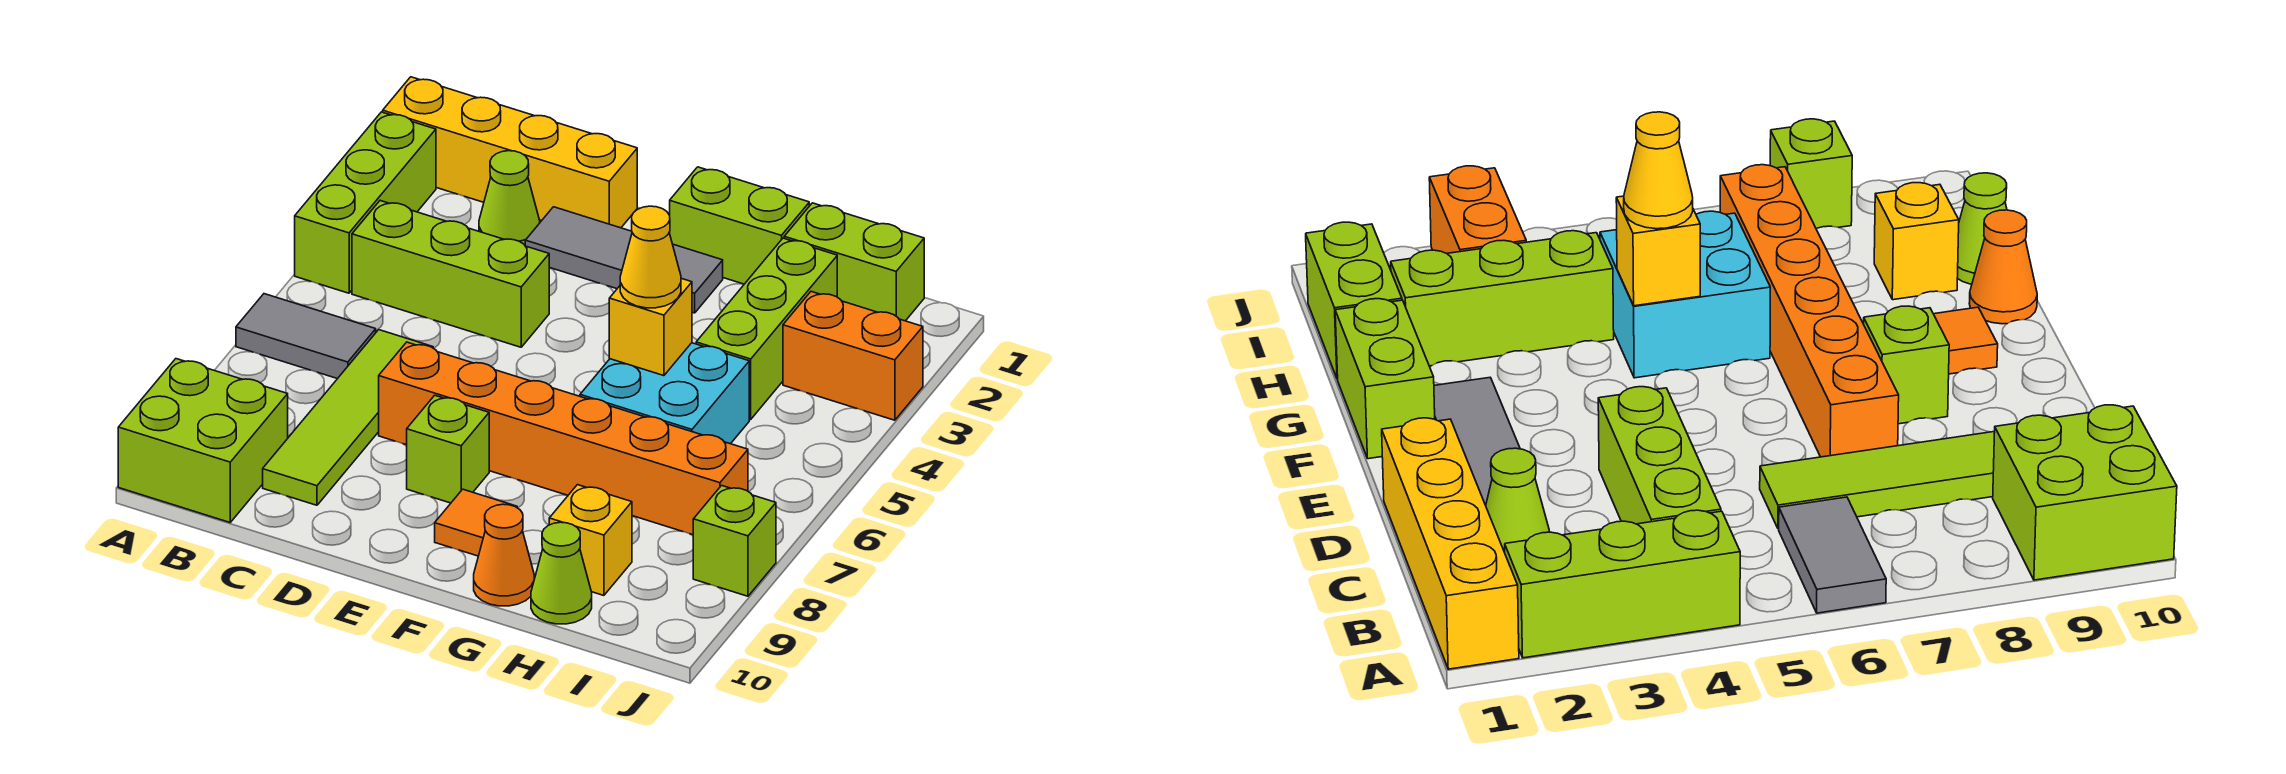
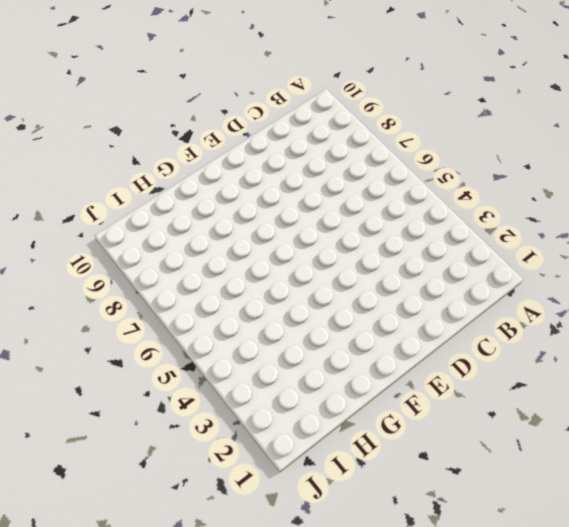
none -> yellow 1x4 brick [383,77,637,228]
none -> lime 1x3 brick [295,112,436,293]
none -> grey 1x2 tile [236,294,376,379]

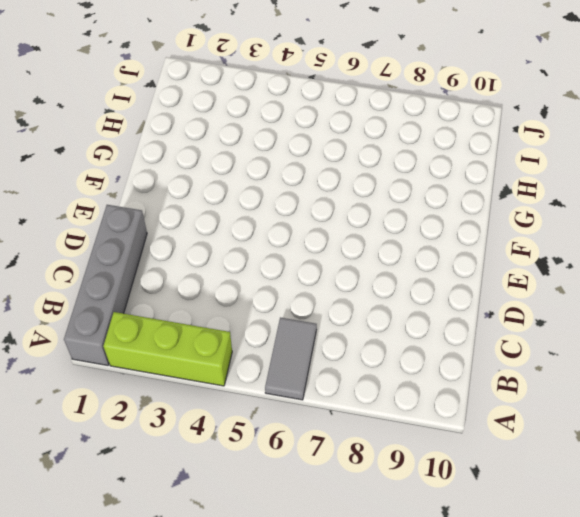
grey 1x4 brick [64,205,147,365] -> yellow 1x4 brick [383,77,637,228]
none -> lime 2x2 brick [118,359,288,522]
none -> lime 1x3 brick [352,201,549,347]
none -> lime 1x1 cone [479,151,540,245]

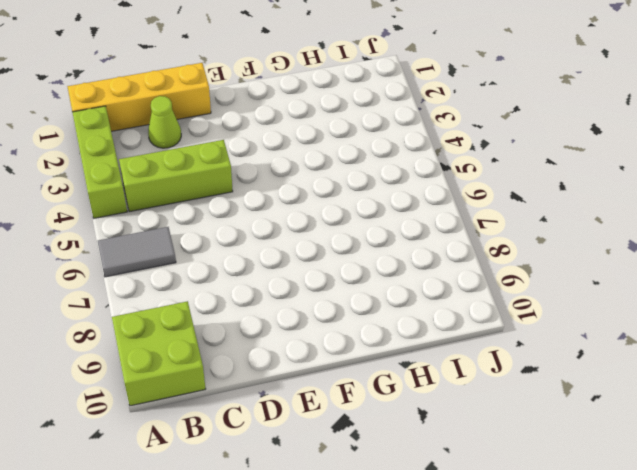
none -> lime 1x4 tile [263,330,433,505]
none -> grey 1x3 tile [525,207,723,313]
none -> orange 1x6 brick [379,342,748,535]

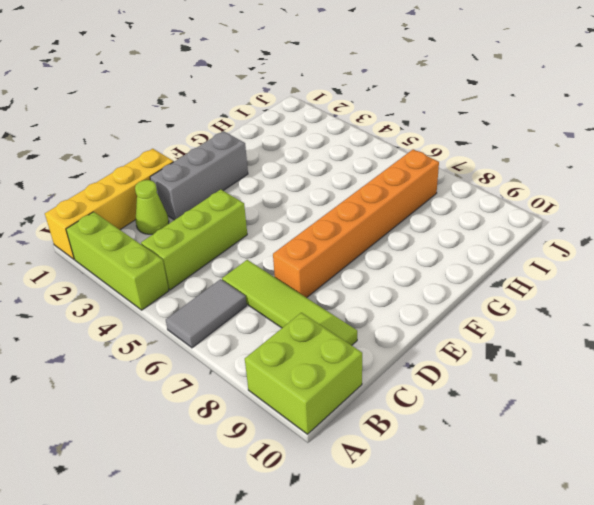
grey 1x3 brick [150,131,248,220] -> grey 1x3 tile [525,207,723,313]
none -> lime 1x1 brick [407,395,489,503]
none -> lime 1x2 brick [670,167,809,284]
none -> orange 1x1 tile [435,489,517,556]

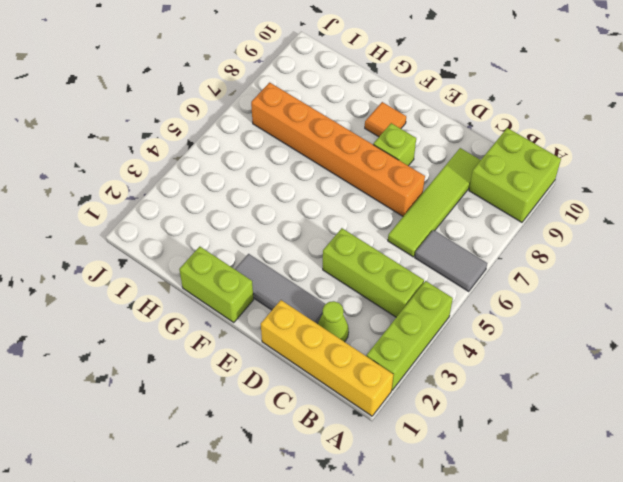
none -> cyan 2x2 brick [580,343,749,444]
none -> orange 1x1 cone [474,504,534,606]
none -> lime 1x2 brick [784,203,924,321]

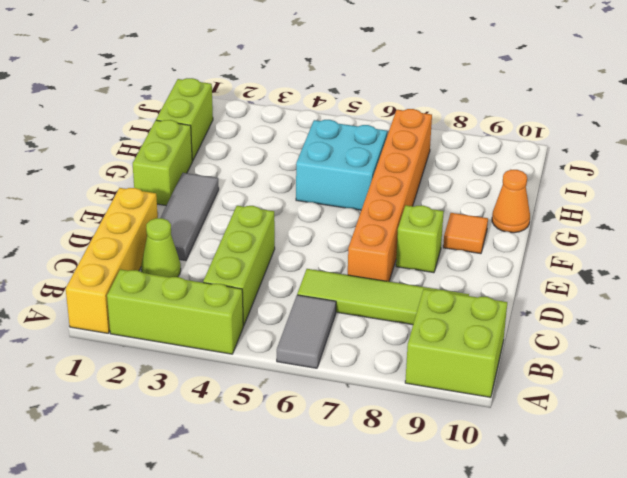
none -> lime 1x3 brick [696,238,837,419]
none -> yellow 1x1 brick [549,485,632,595]
none -> lime 1x1 cone [531,522,592,624]

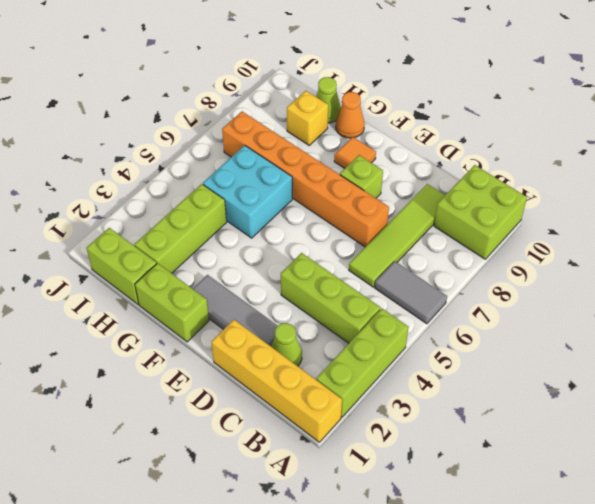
none -> orange 1x2 brick [783,292,923,420]
none -> lime 1x1 brick [693,485,776,596]
none -> yellow 1x1 brick [609,278,692,376]

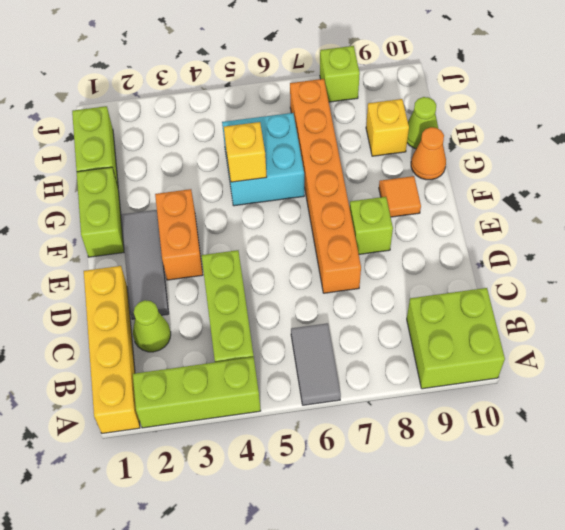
orange 1x2 brick [155,189,203,280] -> orange 1x2 brick moved to [783,292,923,420]
none -> lime 1x4 tile [263,330,433,505]
none -> lime 1x3 brick [696,238,837,419]
none -> yellow 1x1 cone [620,206,681,308]

